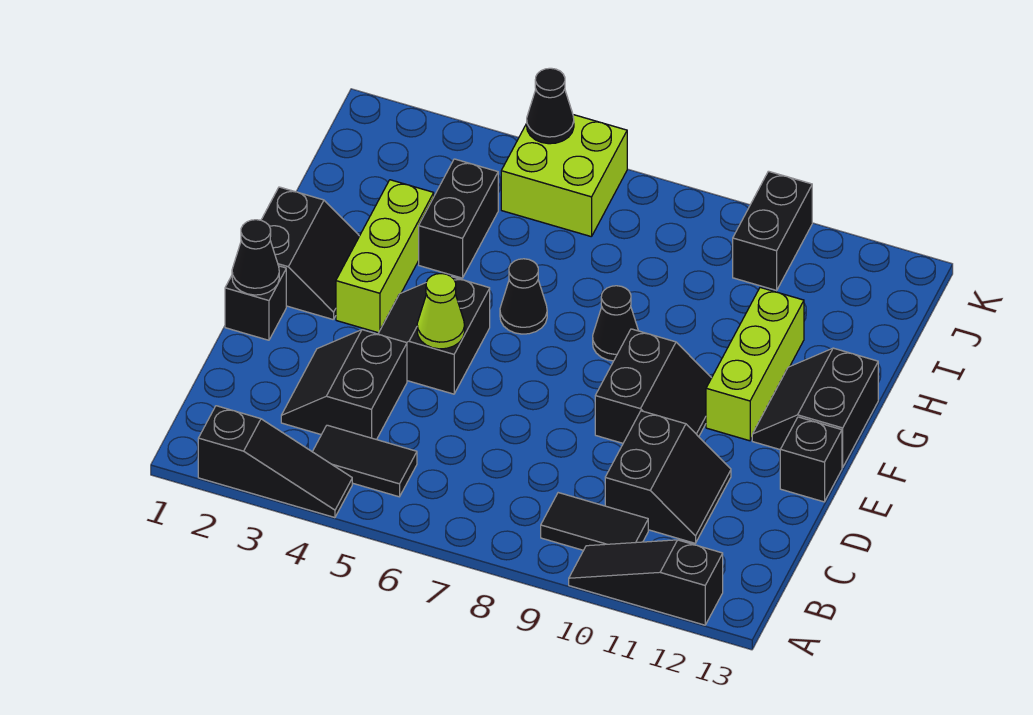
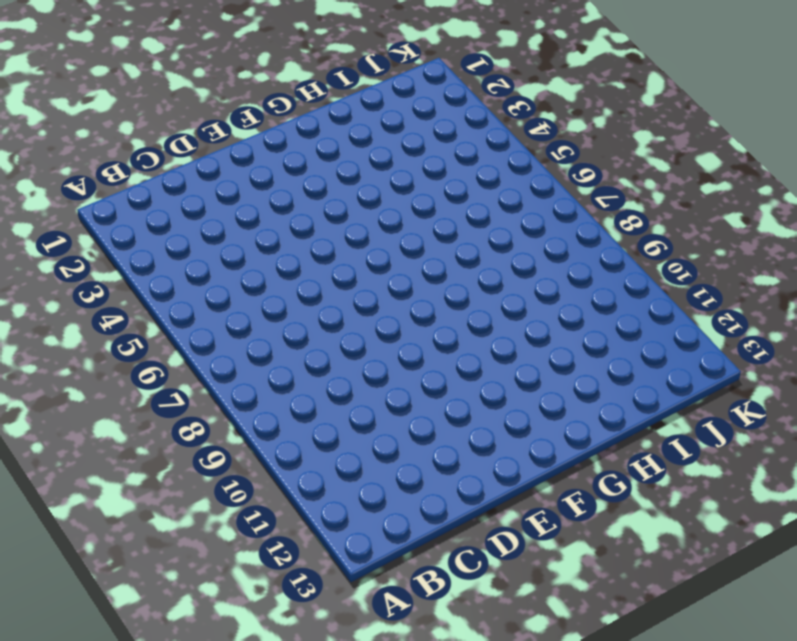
none -> black 1x3 slope [198,406,352,518]
none -> black 1x3 slope [569,540,723,625]
none -> black 1x2 tile [313,425,417,497]

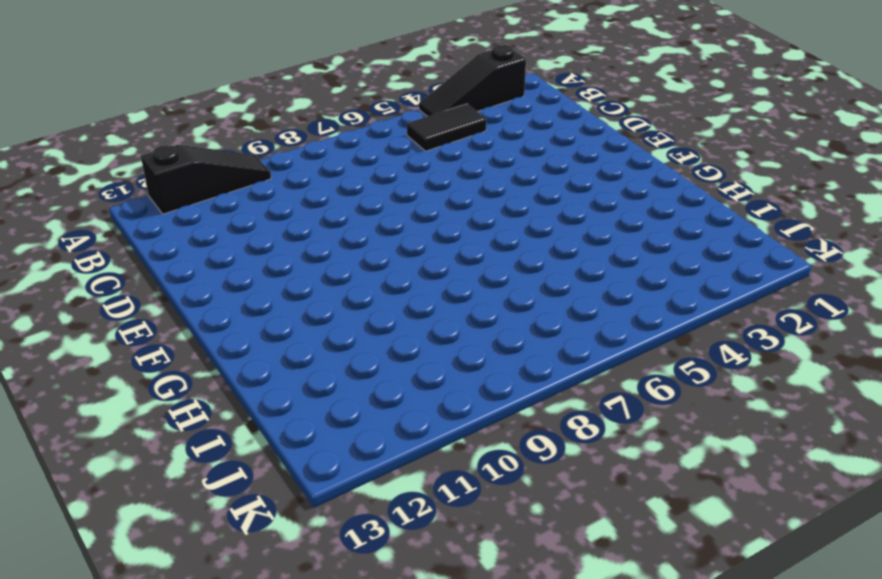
none -> black 1x2 tile [541,493,648,550]
none -> black 2x2 slope [281,330,407,440]
none -> black 2x2 slope [605,411,731,543]

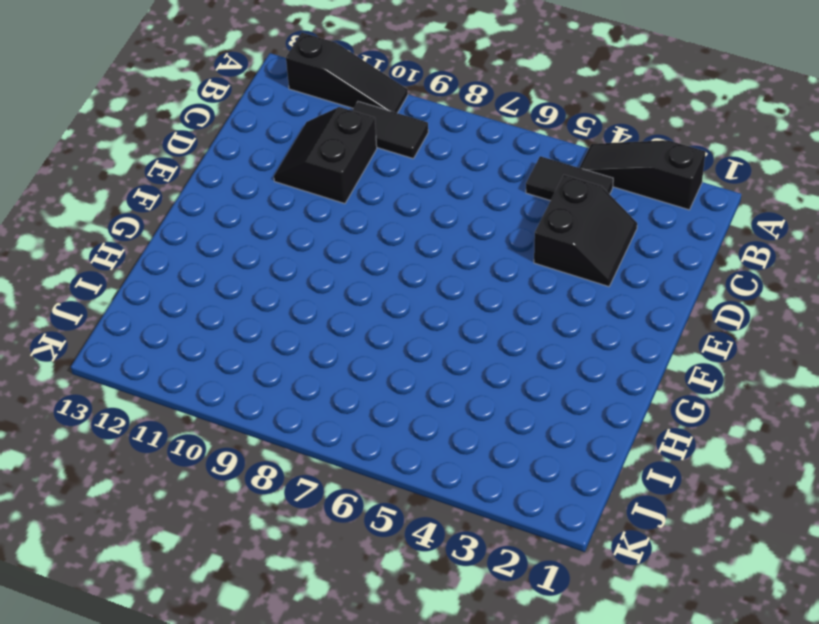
none -> black 1x1 brick [225,266,286,340]
none -> black 2x2 slope [378,277,490,394]
none -> black 2x2 slope [595,329,711,443]

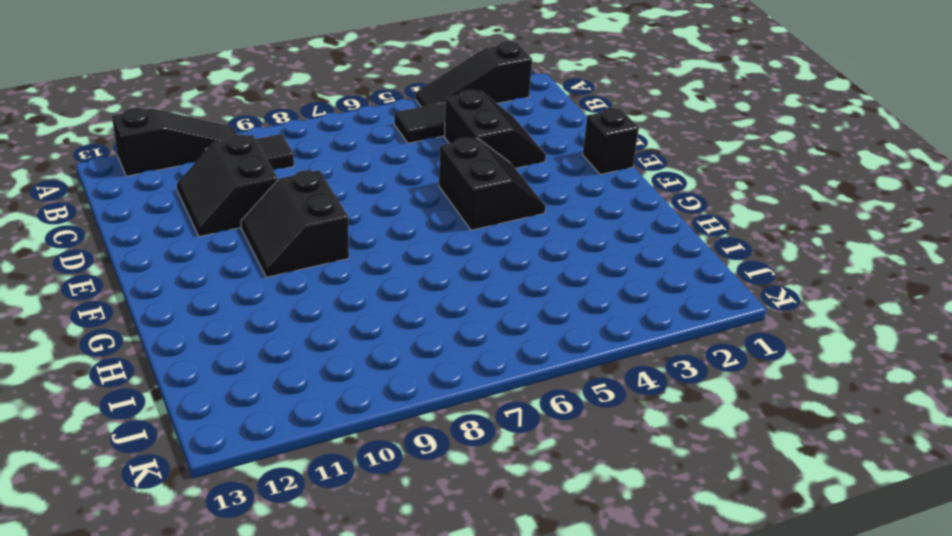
none -> black 1x1 brick [780,417,842,502]
none -> black 2x2 slope [261,187,359,320]
none -> lime 1x3 brick [336,180,434,333]

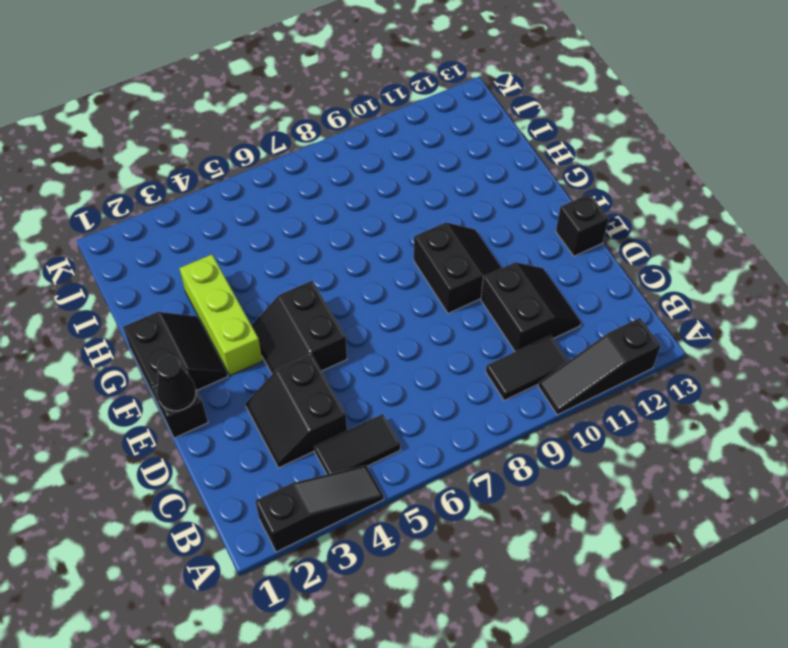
none -> lime 1x3 brick [706,287,804,441]
none -> black 2x2 slope [752,348,878,468]
none -> black 1x1 cone [500,259,547,334]

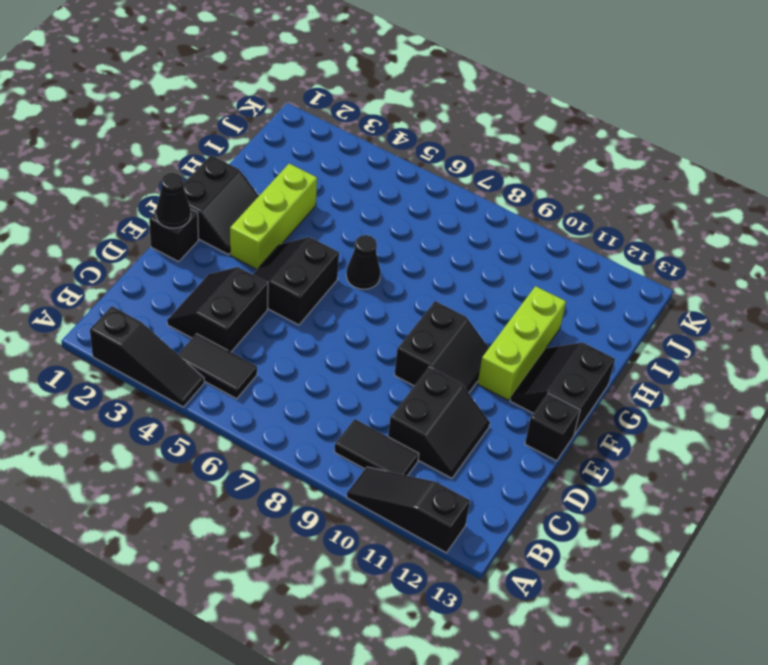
none -> black 1x1 cone [593,286,638,361]
none -> black 1x2 brick [419,159,498,278]
none -> lime 2x2 brick [501,115,627,237]

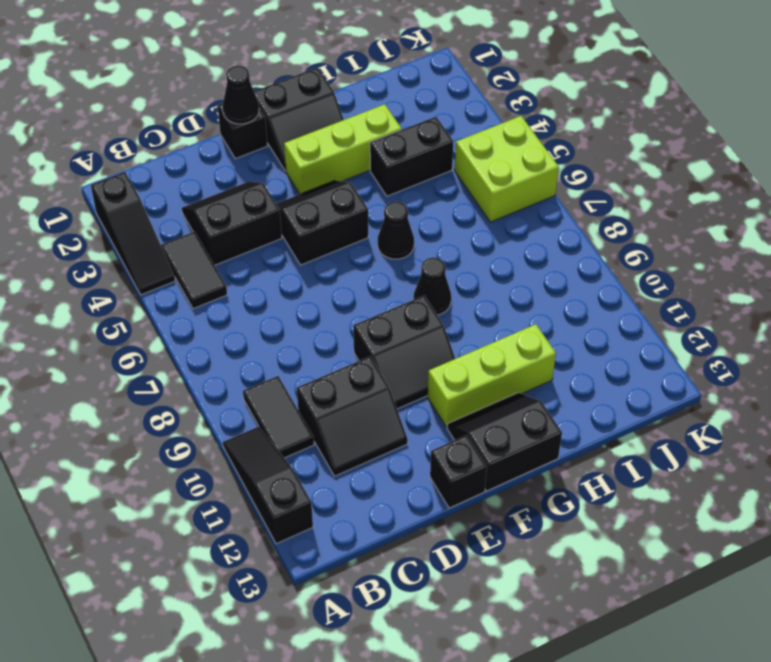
none -> black 1x2 brick [733,171,812,290]
none -> lime 1x1 cone [417,274,465,349]
none -> black 1x1 cone [527,68,574,144]

